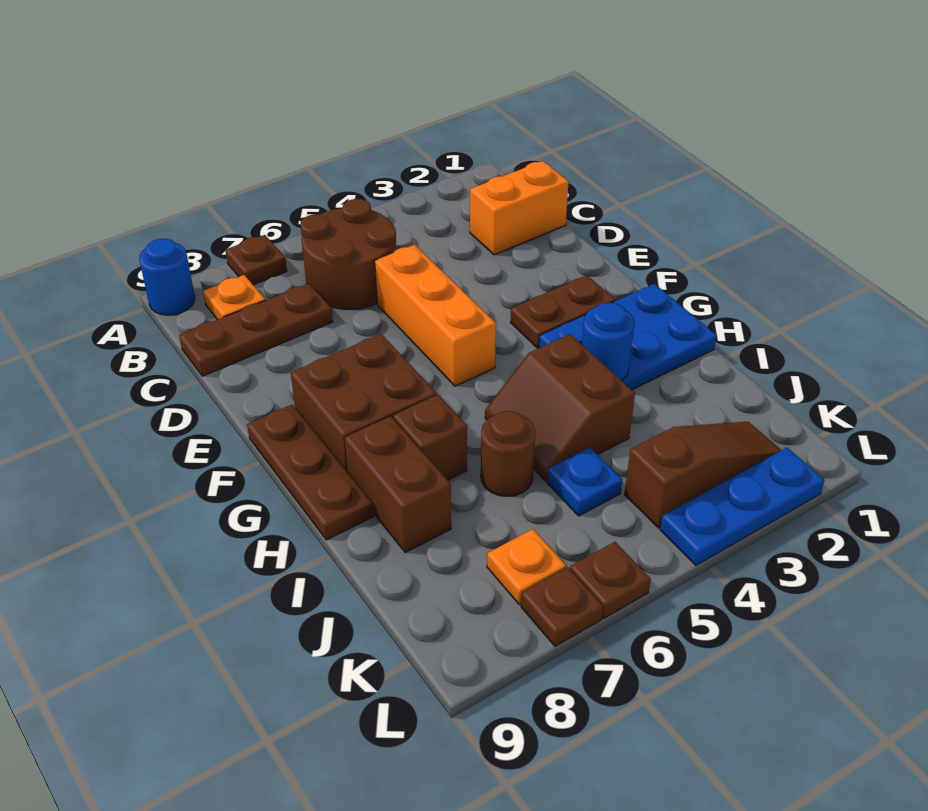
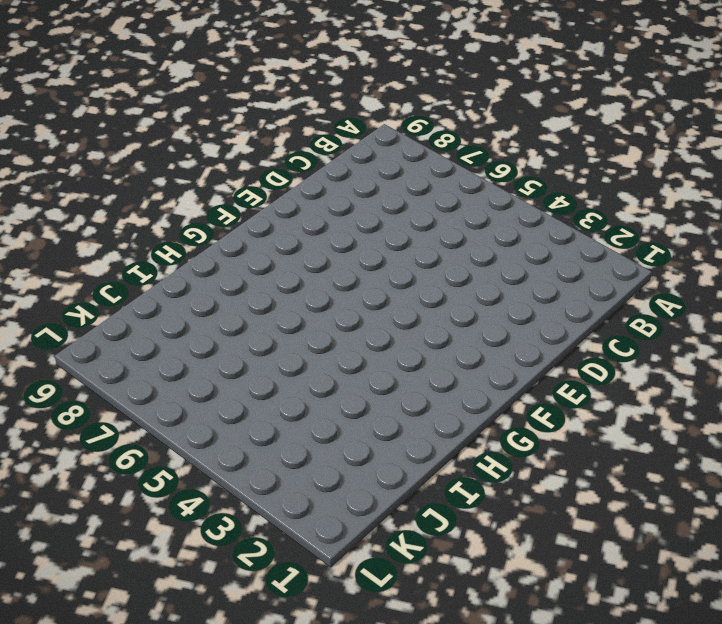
none -> brown 1x1 plate [225,235,287,285]
none -> blue 1x1 round brick [139,239,195,315]
none -> brown 2x2 round brick [300,199,396,309]

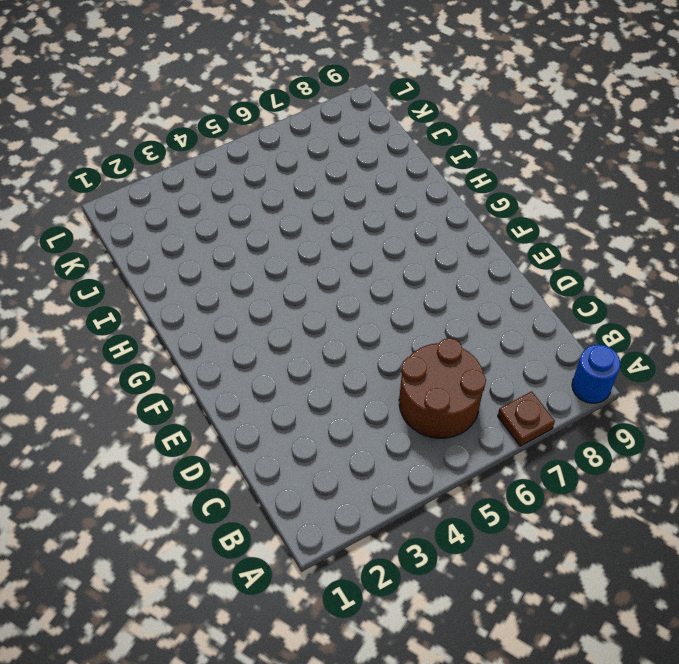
none -> orange 1x1 plate [203,275,265,320]
none -> orange 1x2 brick [470,161,569,255]
none -> brown 1x3 plate [179,283,333,376]

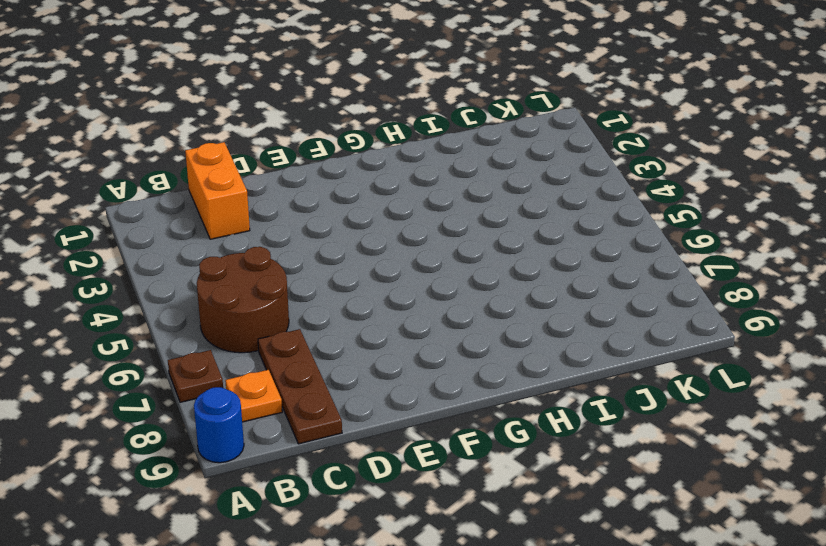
none -> orange 1x3 brick [375,245,496,386]
none -> brown 1x2 plate [511,275,615,348]
none -> brown 2x2 brick [291,334,437,472]

